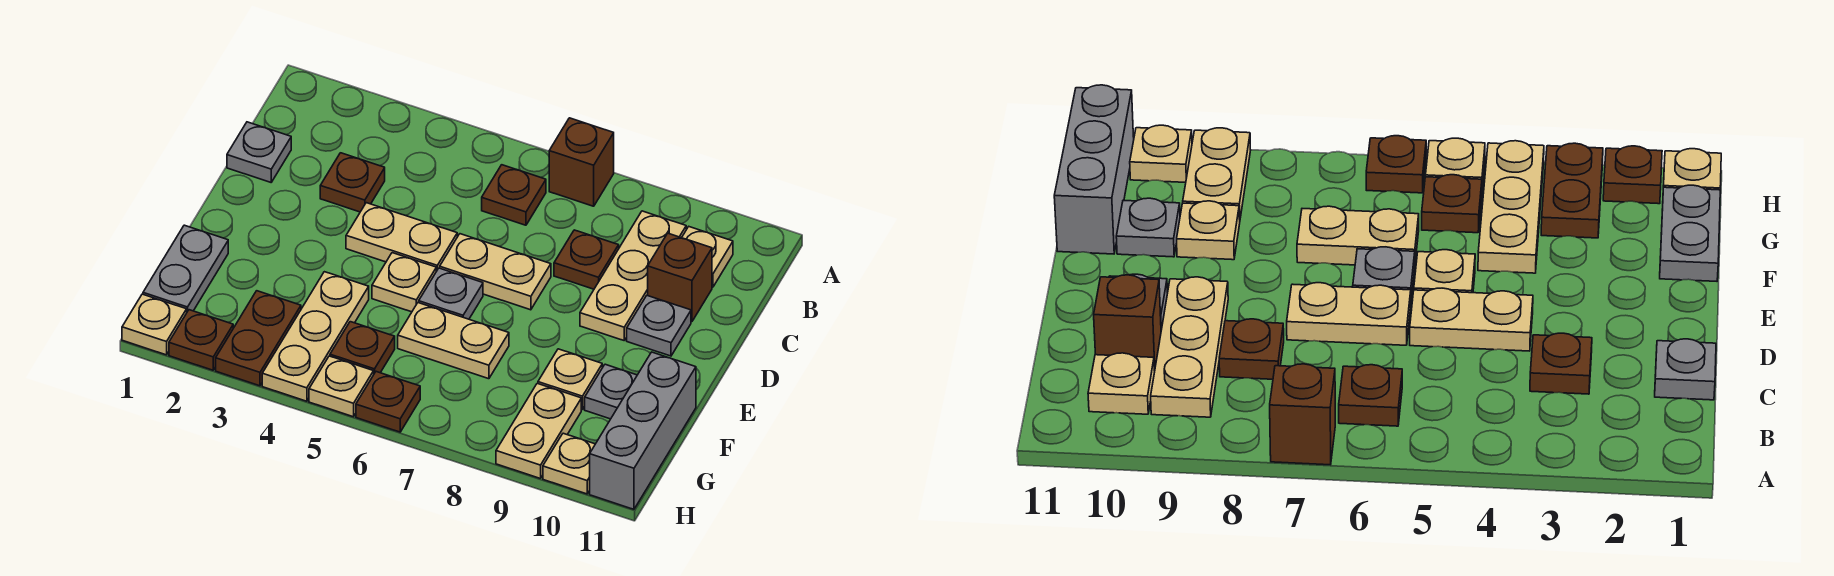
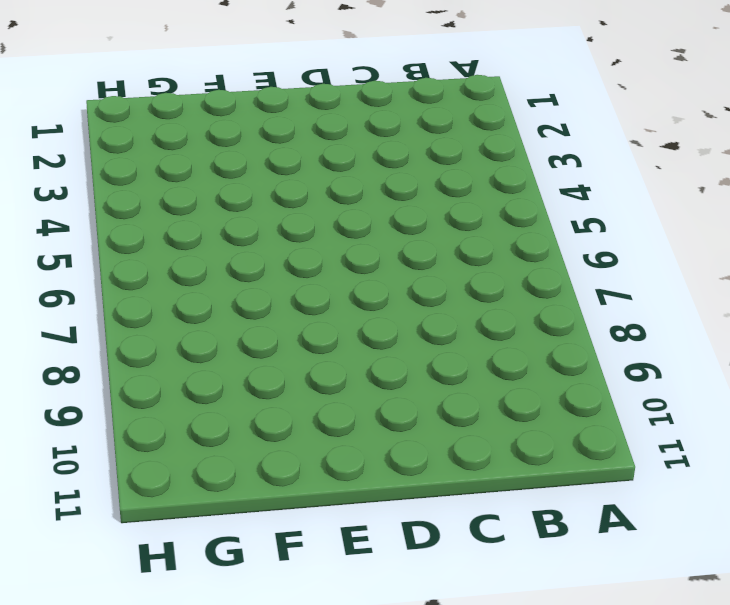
none -> brown 1x1 brick [549,118,614,206]
none -> brown 1x1 plate [482,165,546,225]
none -> tan 1x3 plate [580,211,686,340]

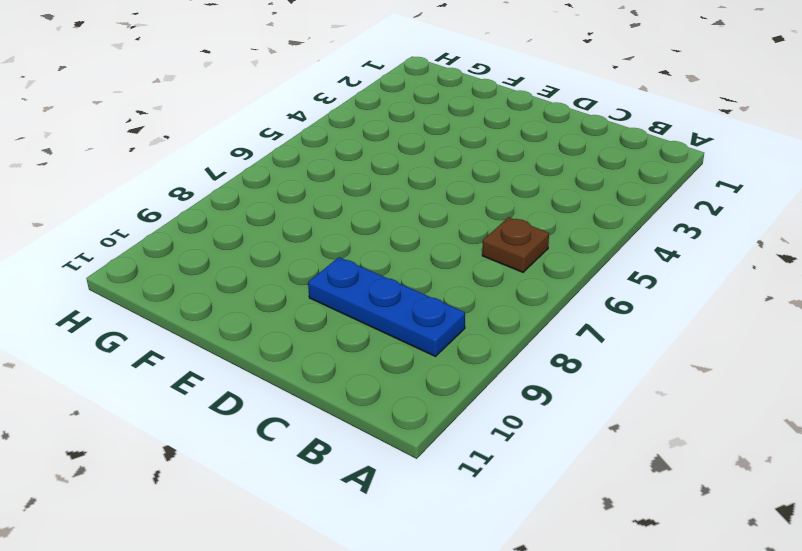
blue 1x3 plate [308,257,465,356] -> tan 1x3 plate [580,211,686,340]
none -> brown 1x1 brick [549,118,614,206]
none -> tan 1x1 plate [682,227,733,287]
none -> grey 1x1 plate [227,122,291,182]

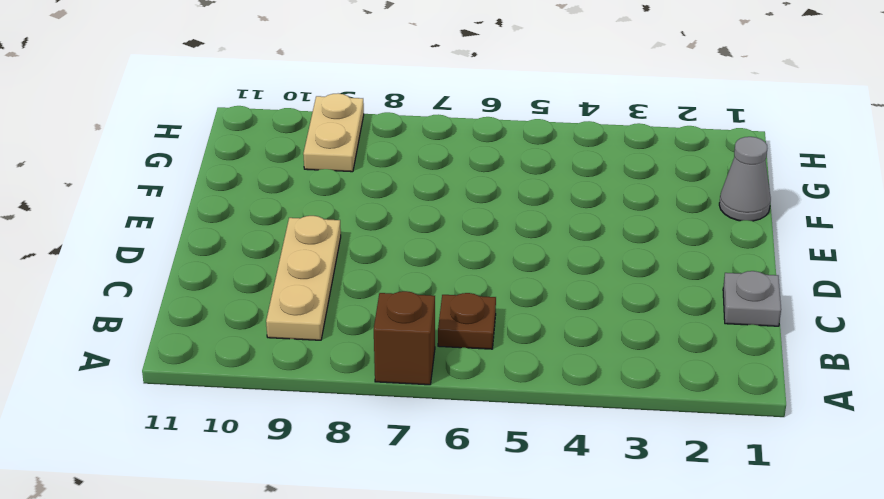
grey 1x1 cone [719,137,771,221] -> grey 1x2 plate [143,225,228,312]
none -> tan 1x1 plate [682,227,733,287]
none -> brown 1x1 plate [320,153,385,212]
none -> brown 1x1 plate [554,230,619,289]

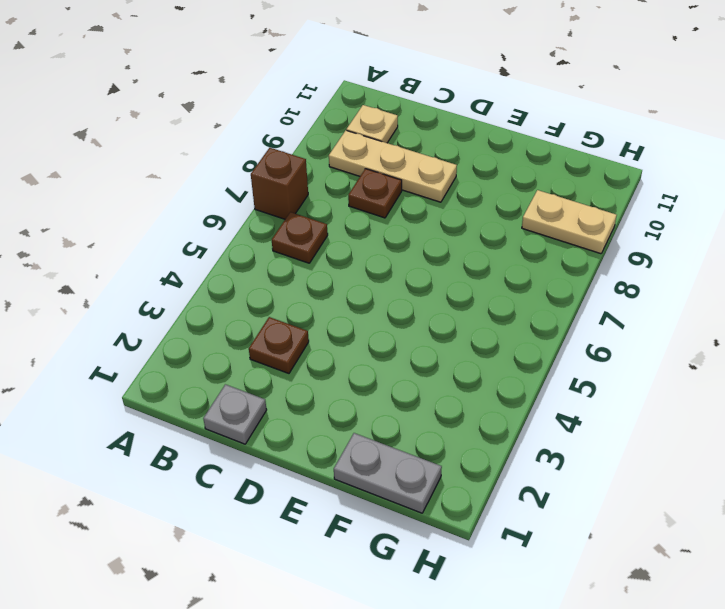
none -> brown 1x1 brick [648,233,712,322]
none -> tan 1x2 plate [346,203,457,271]
none -> tan 1x2 plate [440,234,551,310]

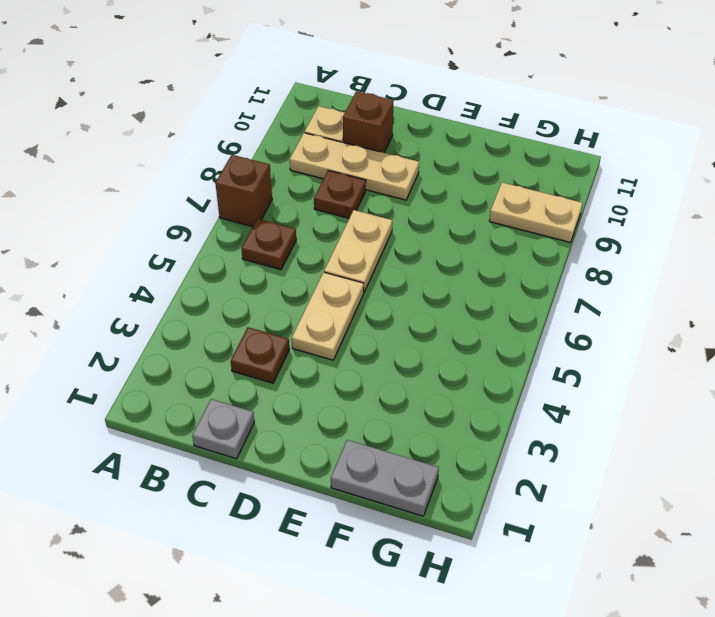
none -> grey 1x1 plate [627,295,691,356]
none -> tan 1x1 plate [372,253,436,312]
none -> grey 1x1 plate [419,268,483,319]

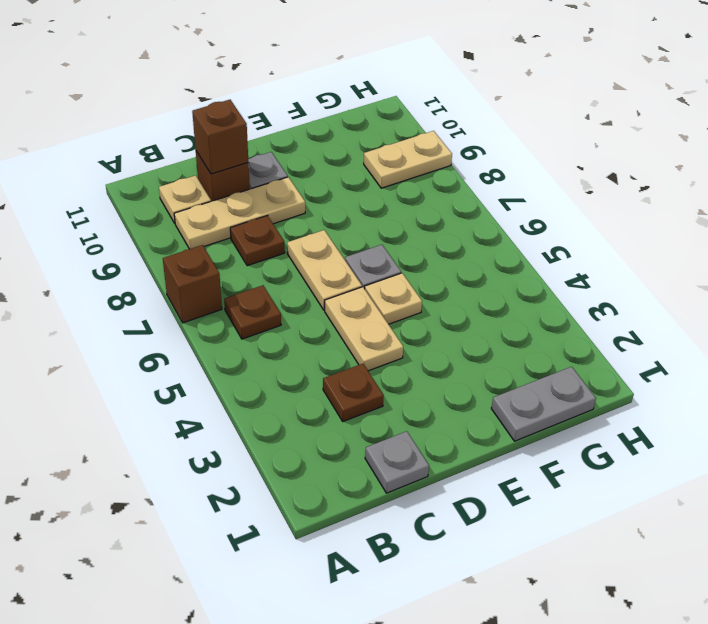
brown 1x1 brick [192,100,248,174] -> none
none -> tan 1x3 plate [262,272,369,401]
none -> tan 1x2 plate [398,303,509,379]
none -> tan 1x1 plate [538,349,602,410]

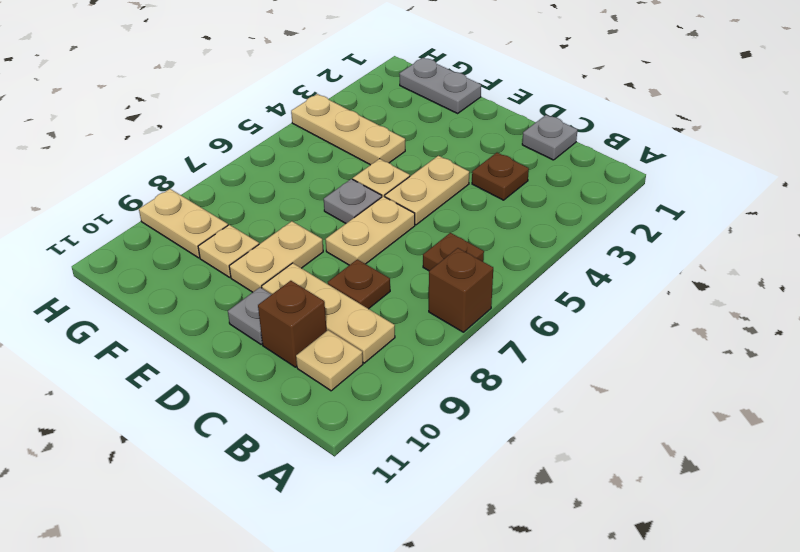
tan 1x2 plate [229,221,323,292] -> tan 1x2 plate moved to [398,303,509,379]
none -> grey 1x1 plate [585,364,637,419]
none -> grey 1x3 brick [590,352,696,509]
none -> brown 1x2 plate [216,291,301,386]

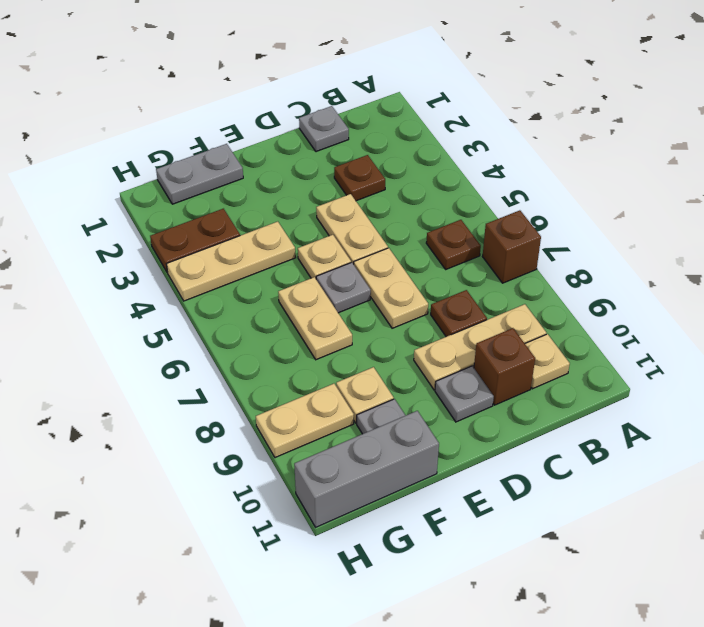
none -> brown 1x1 plate [330,322,395,373]
none -> tan 1x1 plate [122,294,187,355]
none -> brown 1x1 plate [169,310,233,370]

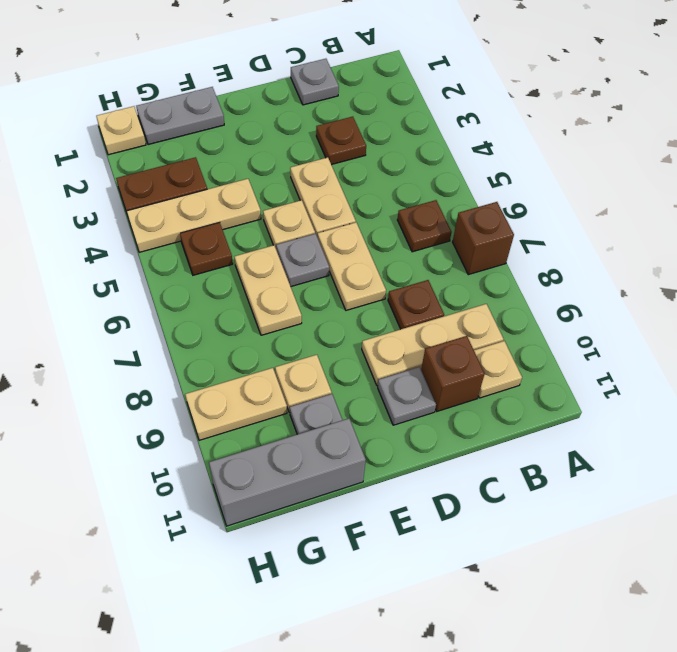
none -> brown 1x1 plate [169,310,233,370]
none -> tan 1x1 plate [309,356,374,417]
none -> brown 1x1 plate [356,372,420,432]

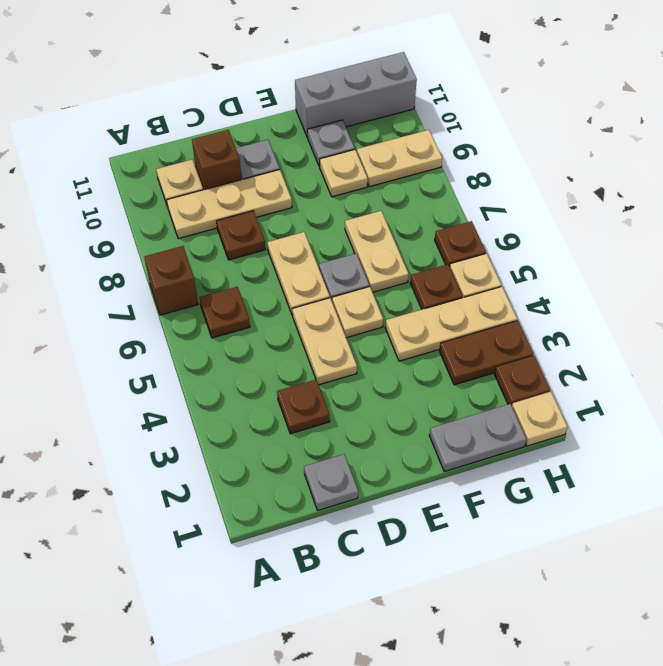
none -> tan 1x1 plate [543,433,595,494]

